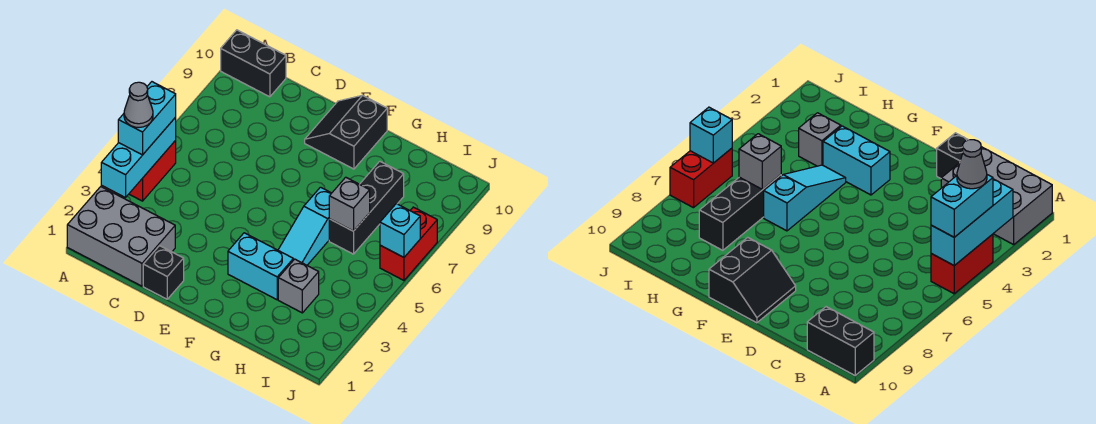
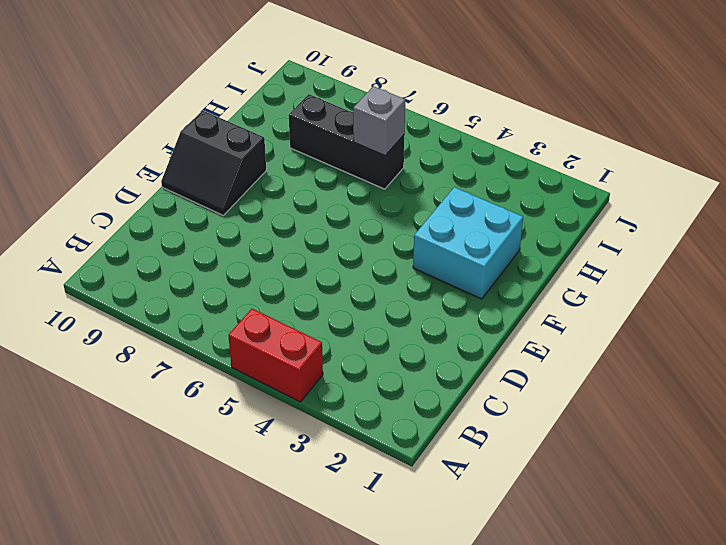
cyan 2x2 brick [413,187,523,299] -> cyan 1x2 brick [228,233,293,300]
none -> grey 2x3 brick [67,187,175,286]
none -> black 1x2 brick [221,30,286,97]
none -> black 1x1 brick [143,246,184,299]

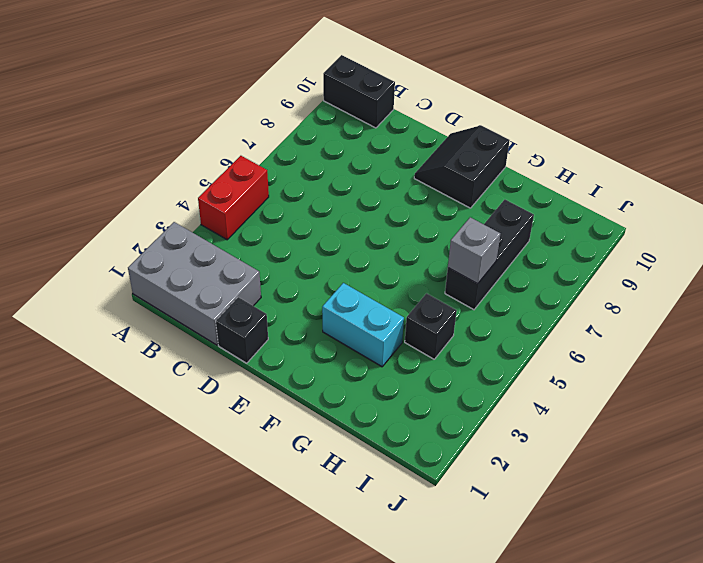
black 1x1 brick [405,293,457,359] -> none
none -> cyan 1x3 slope [278,187,331,265]
none -> grey 1x1 brick [278,259,319,313]
none -> red 1x2 brick [380,207,437,280]

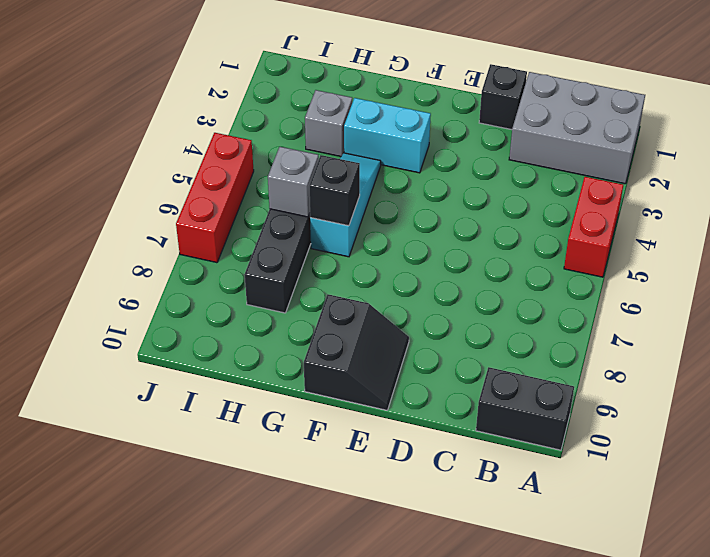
black 1x1 brick [309,155,360,226] -> none
red 1x3 brick [176,133,254,263] -> red 1x2 brick [380,207,437,280]
none -> cyan 1x3 brick [101,117,176,198]
none -> cyan 1x1 brick [380,204,420,257]
none -> cyan 1x2 brick [118,82,176,155]

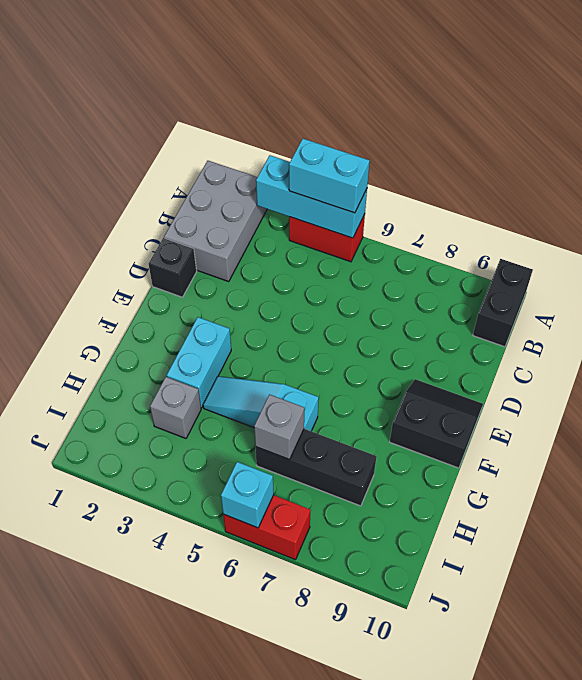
none -> grey 1x1 cone [124,82,153,127]

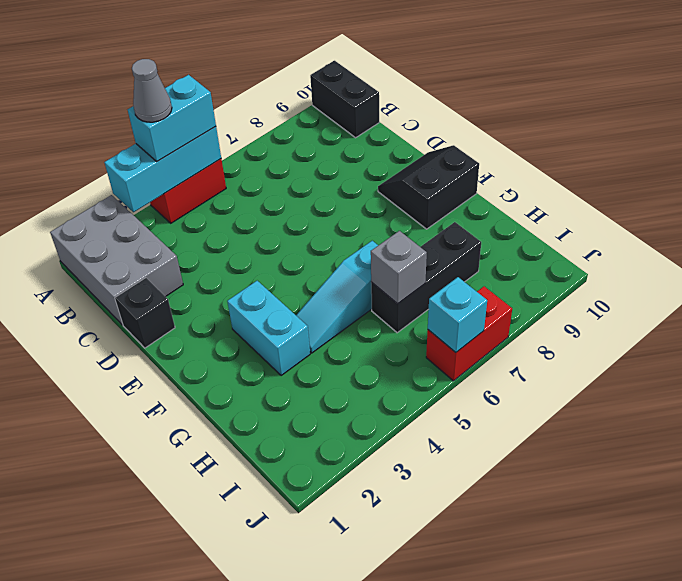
none -> grey 1x1 brick [278,259,319,313]

